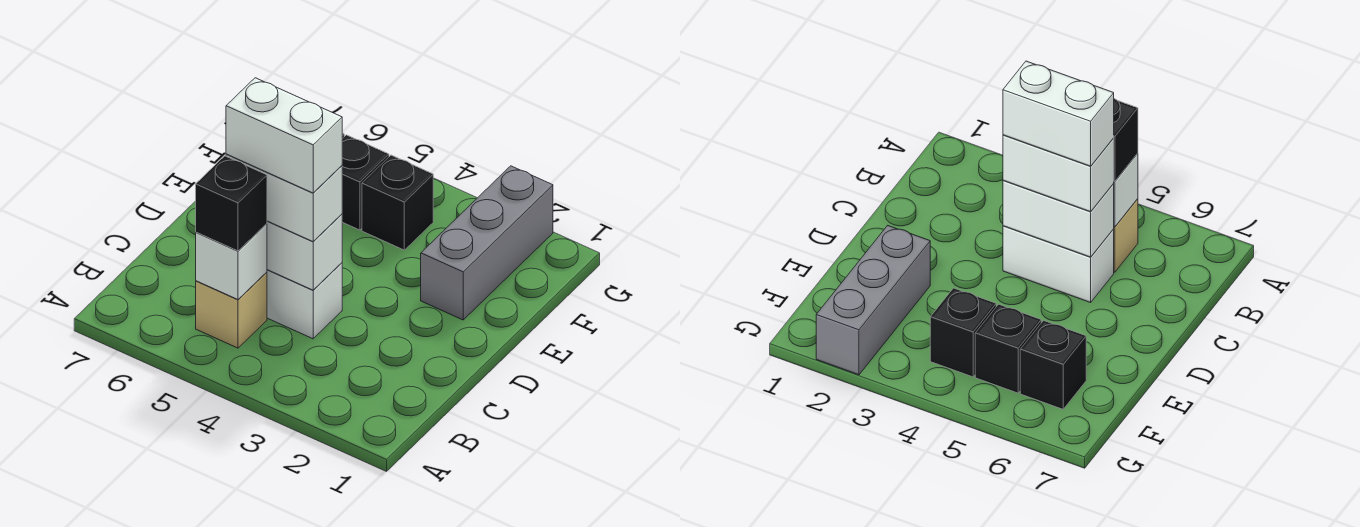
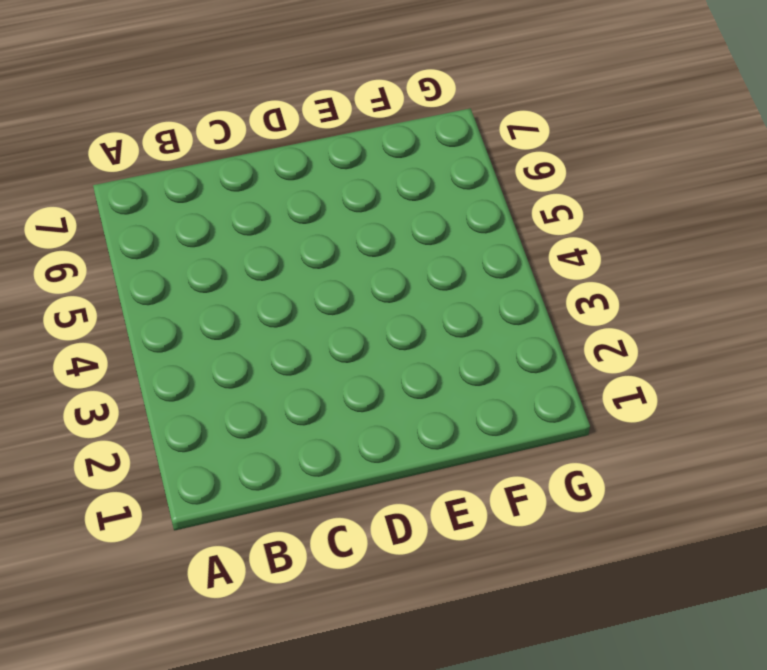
none -> tan 1x1 brick [196,272,267,348]
none -> white 1x2 brick [267,263,342,339]

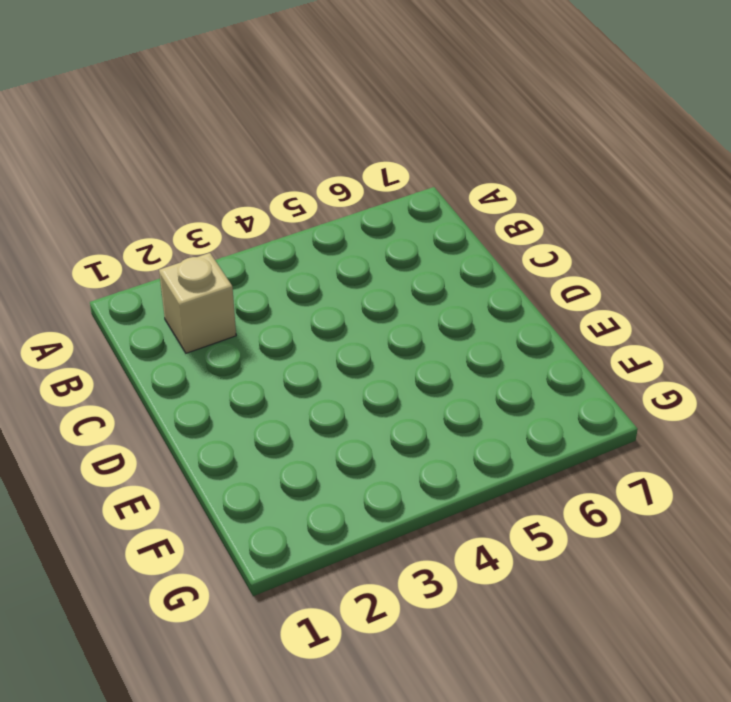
tan 1x1 brick [159,253,236,353] -> tan 1x1 brick moved to [196,272,267,348]
none -> white 1x2 brick [267,263,342,339]
none -> grey 1x3 brick [421,166,553,320]

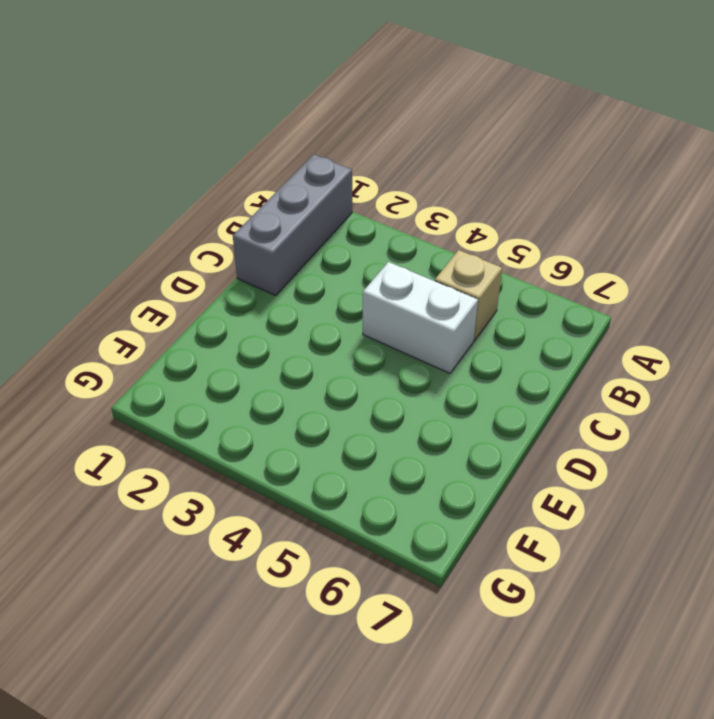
grey 1x3 brick [233,155,352,295] -> grey 1x3 brick moved to [421,166,553,320]
none -> black 1x1 brick [362,155,433,250]
none -> black 1x1 brick [342,135,389,230]

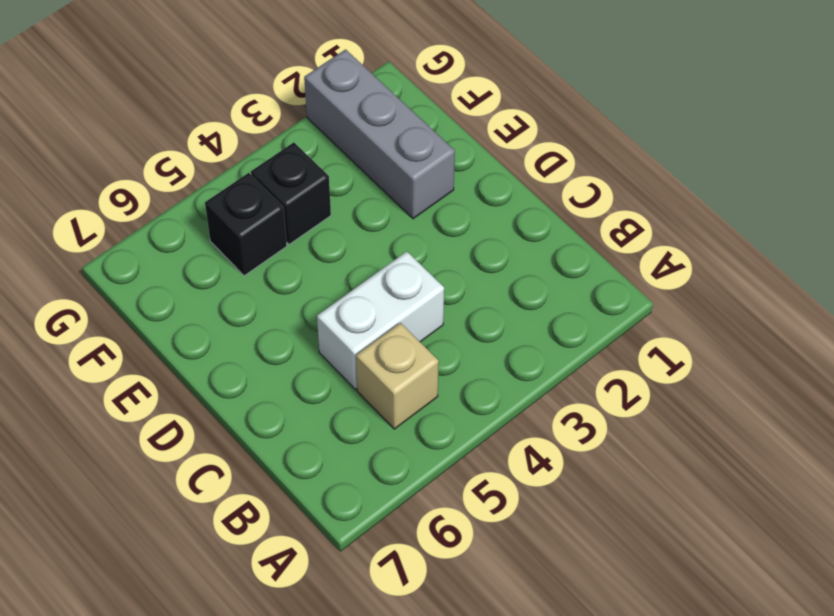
none -> black 1x1 brick [1020,321,1086,409]
none -> white 1x1 brick [196,224,267,299]

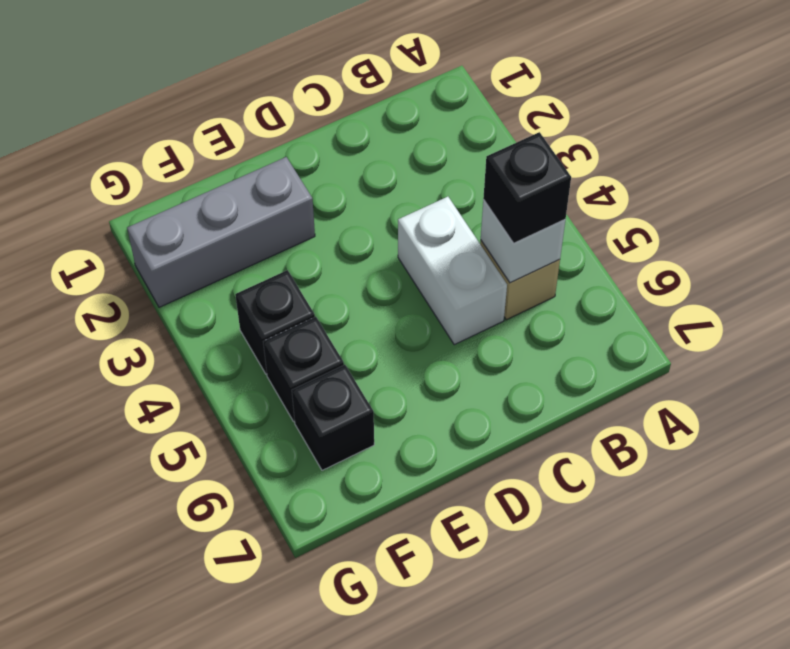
none -> white 1x2 brick [267,214,342,290]
none -> white 1x2 brick [226,154,342,241]

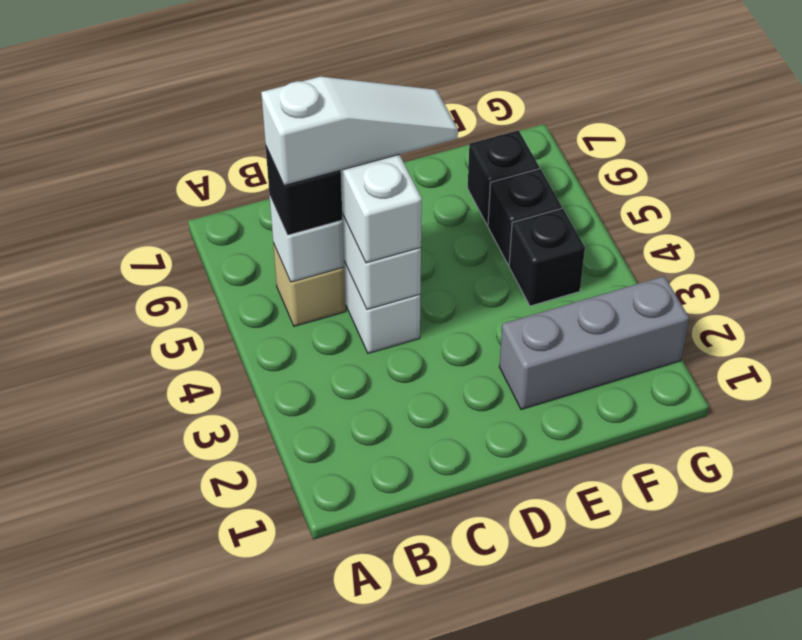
white 1x3 slope [261,77,458,185] -> white 1x2 brick [226,78,342,193]

